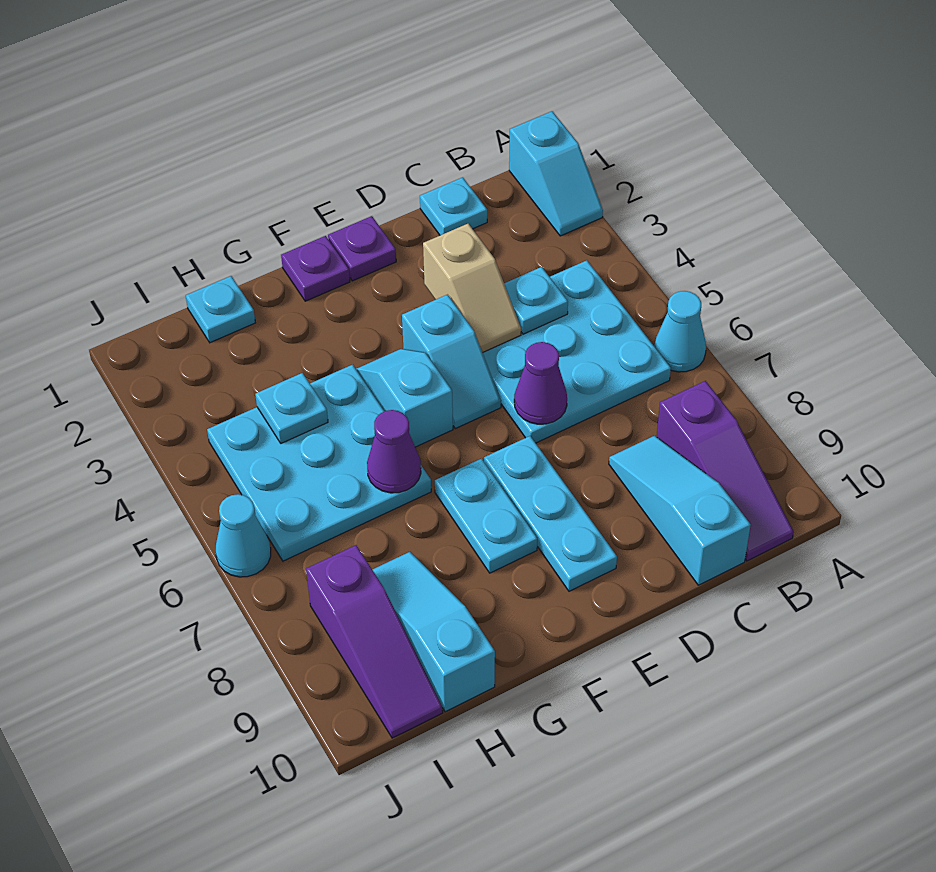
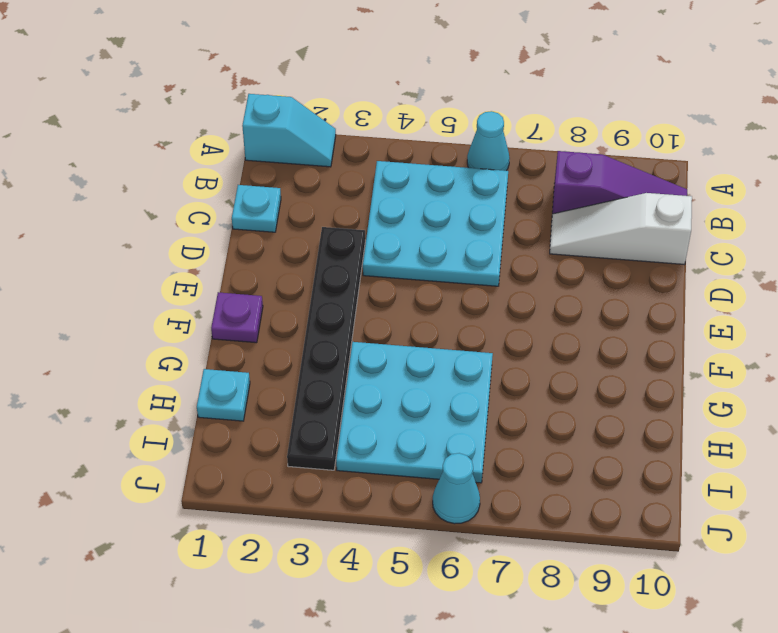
white 1x3 slope [550,193,692,265] -> cyan 1x3 slope [609,436,751,585]
black 1x6 plate [287,227,365,470] -> none
none -> purple 1x1 plate [328,216,396,281]
none -> cyan 1x2 slope [402,295,501,429]
none -> cyan 1x3 plate [484,436,617,591]

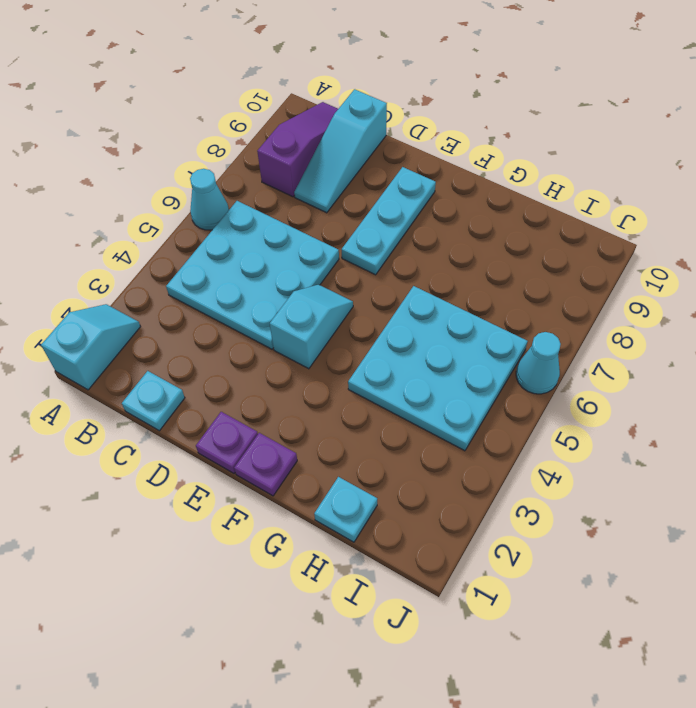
none -> cyan 1x2 slope [356,349,453,447]
none -> cyan 1x2 plate [435,459,537,573]
none -> cyan 1x3 slope [372,552,495,712]

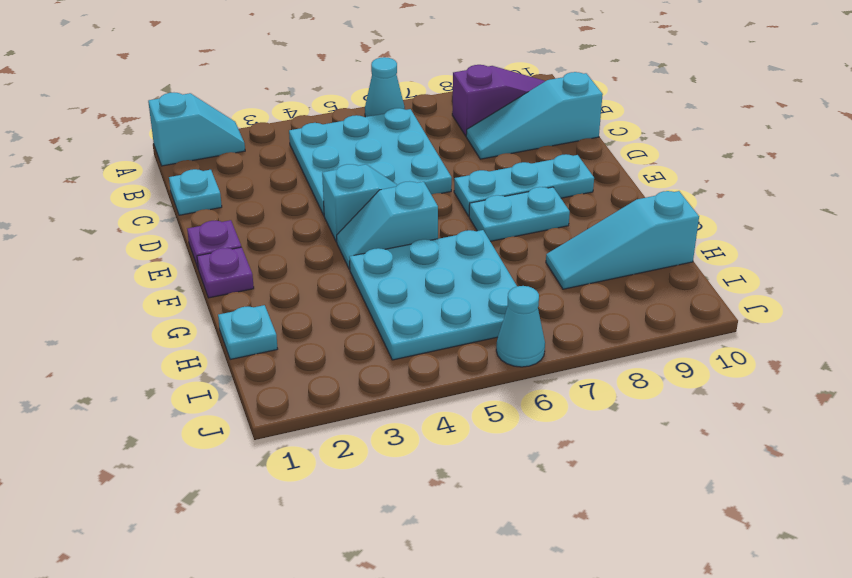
none -> purple 1x3 slope [306,545,443,738]
none -> cyan 1x1 plate [504,267,568,334]
none -> tan 1x2 slope [423,224,521,353]

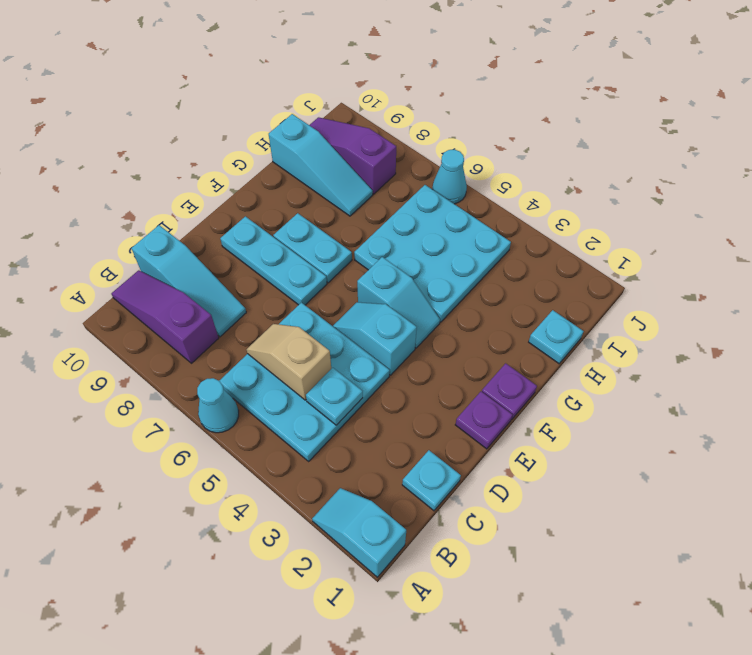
tan 1x2 slope [246,324,331,400] -> tan 1x2 slope moved to [423,224,521,353]
none -> purple 1x1 cone [514,342,567,424]
none -> purple 1x1 cone [367,410,421,493]
none -> cyan 1x1 plate [255,373,328,443]

